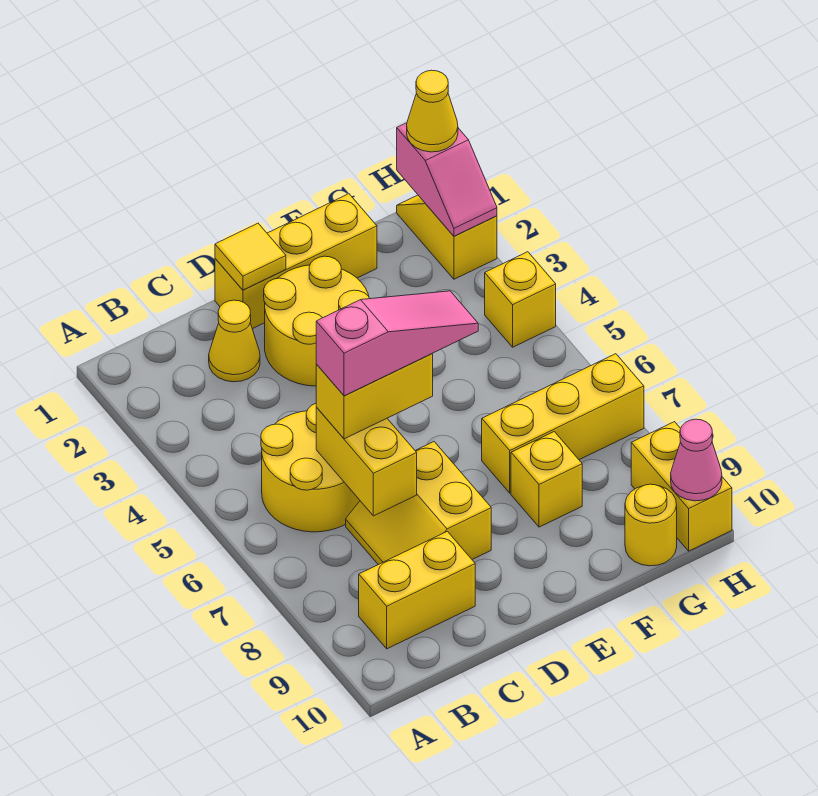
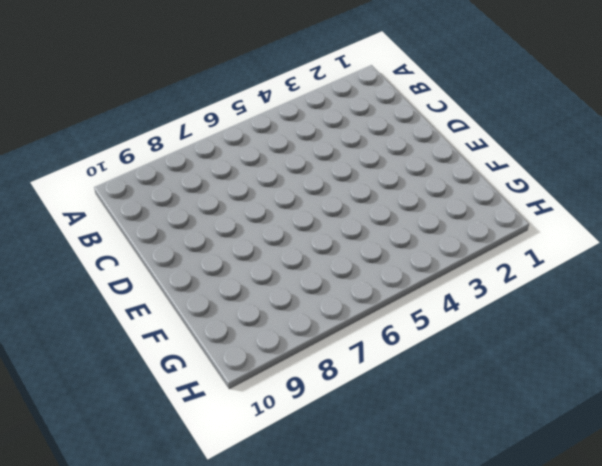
none -> yellow 2x2 round brick [261,403,360,532]
none -> yellow 1x2 brick [359,531,475,649]
none -> yellow 1x1 cone [209,300,260,382]

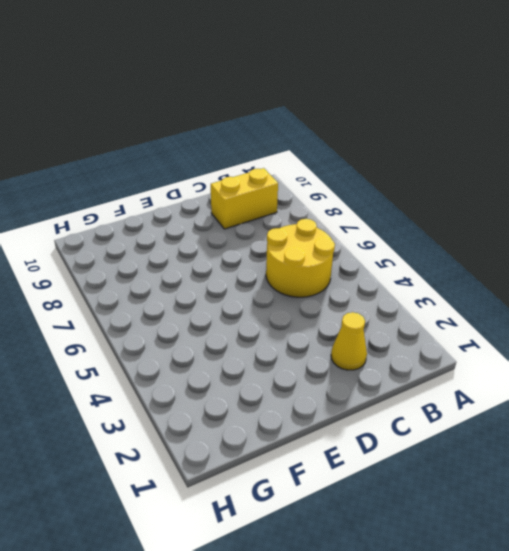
none -> yellow 2x2 slope [346,442,491,565]
none -> yellow 1x3 brick [215,194,377,329]
none -> yellow 2x2 round brick [264,256,370,386]

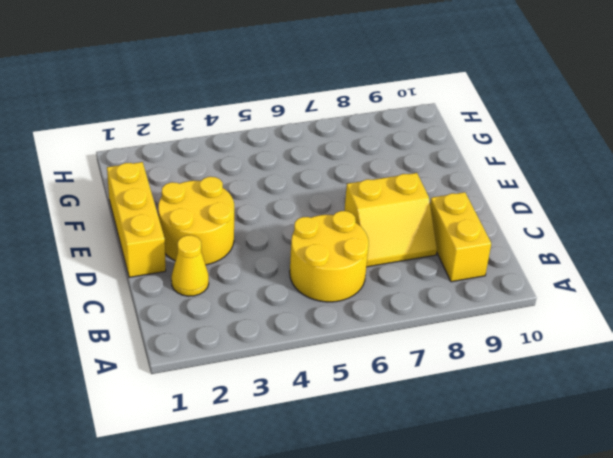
none -> yellow 1x3 brick [482,354,644,493]
none -> yellow 1x1 brick [511,432,582,527]
none -> yellow 1x1 round brick [625,484,677,566]

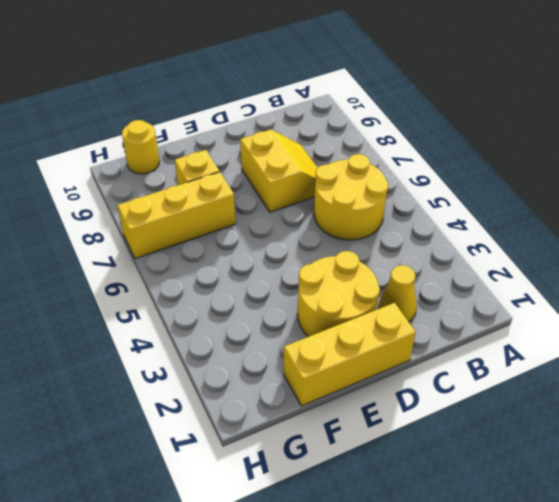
none -> yellow 1x2 brick [359,531,475,649]
none -> yellow 1x2 slope [397,195,497,279]
none -> yellow 1x1 brick [485,252,556,347]

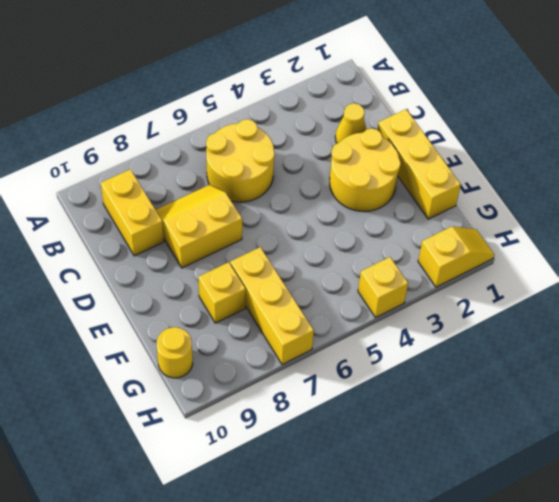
none -> yellow 1x2 brick [631,422,732,551]
none -> yellow 1x2 brick [316,407,417,516]
none -> yellow 1x1 tile [215,223,286,290]

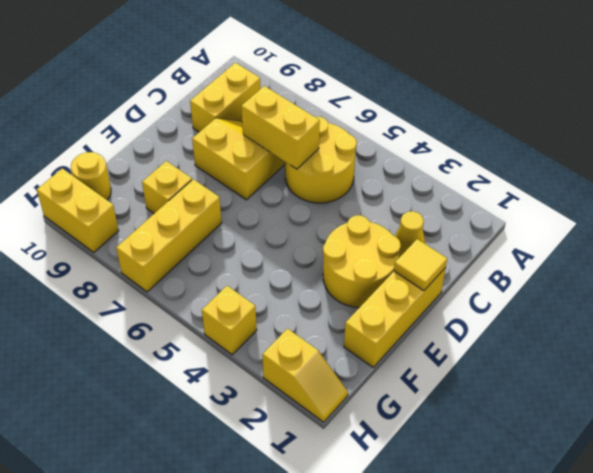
none -> pink 1x2 slope [397,123,497,236]
none -> pink 1x1 cone [671,419,722,501]
none -> yellow 1x2 brick [316,353,433,439]

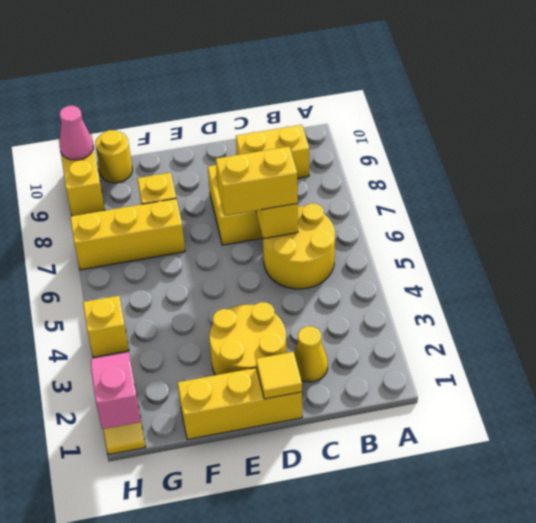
none -> yellow 1x1 cone [407,70,458,152]
none -> pink 1x3 slope [316,291,478,396]

